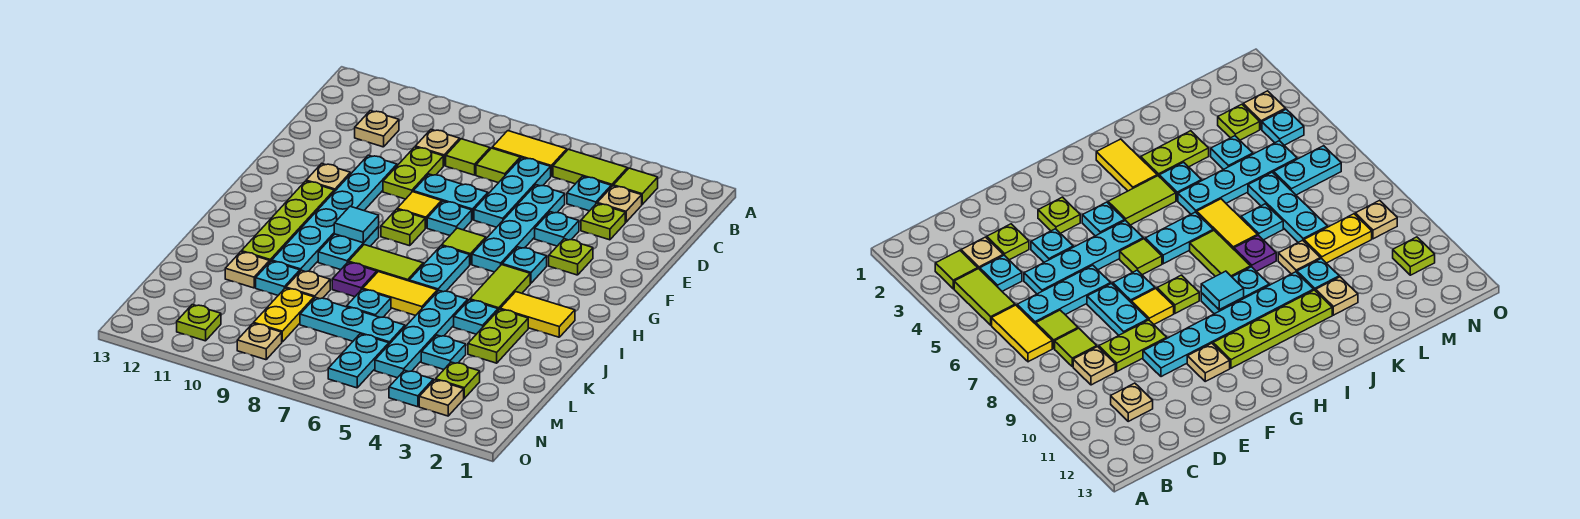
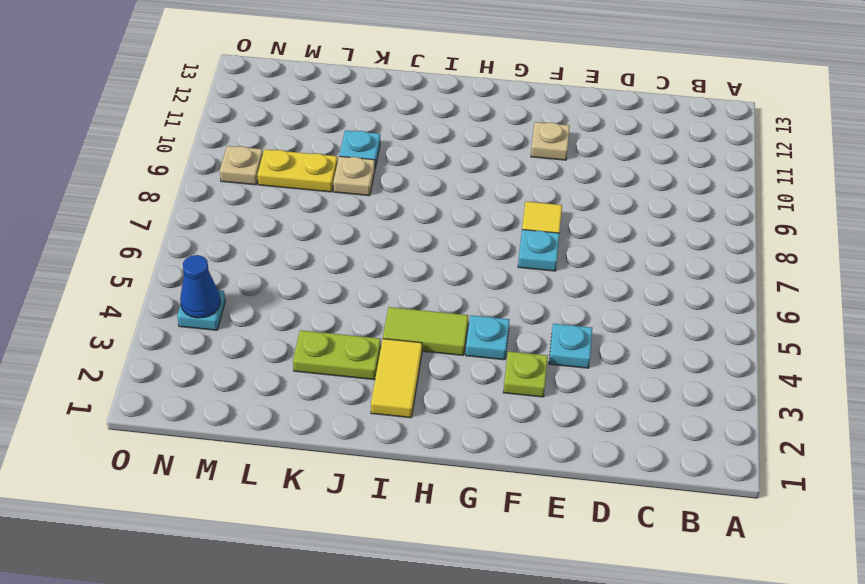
blue 1x1 cone [180,255,220,318] -> none
none -> lime 1x1 tile [613,168,658,204]
none -> lime 1x2 tile [553,149,627,187]
none -> yellow 1x2 tile [492,131,567,176]
none -> tan 1x1 plate [597,186,642,222]

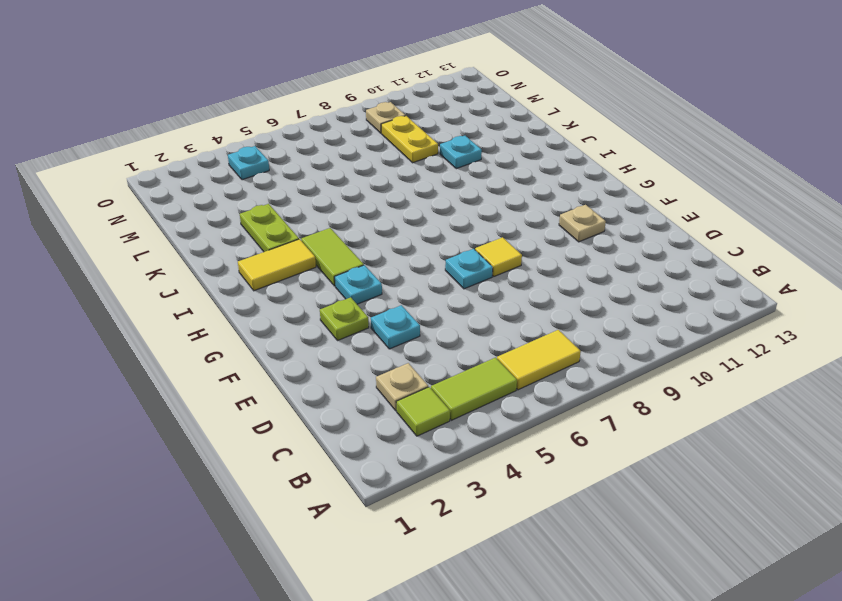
none -> cyan 1x1 plate [567,176,611,211]
none -> cyan 1x3 plate [474,158,551,227]
none -> lime 1x1 tile [476,148,520,183]
none -> lime 1x1 tile [446,139,490,175]

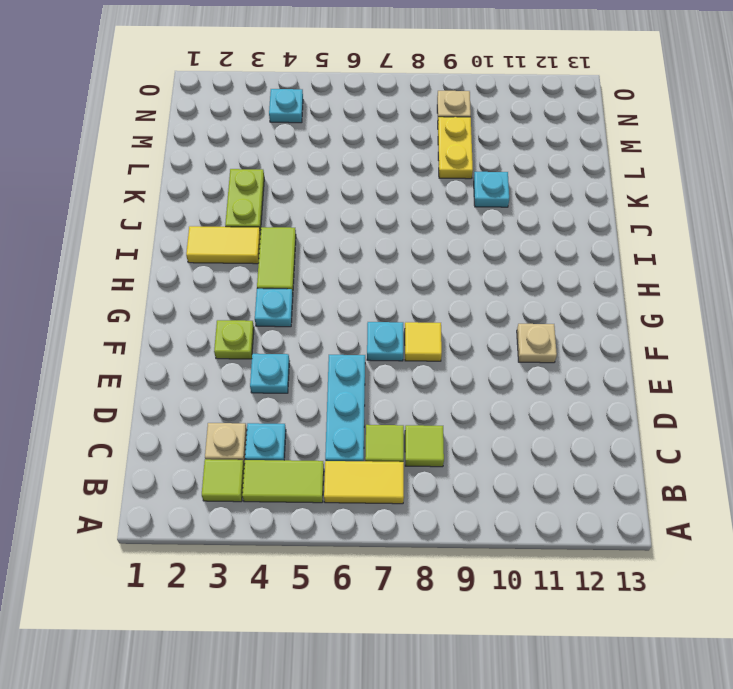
none -> tan 1x1 plate [415,129,460,166]
none -> tan 1x1 plate [355,111,399,147]
none -> lime 1x1 plate [581,203,625,240]
none -> cyan 1x4 plate [472,185,565,272]

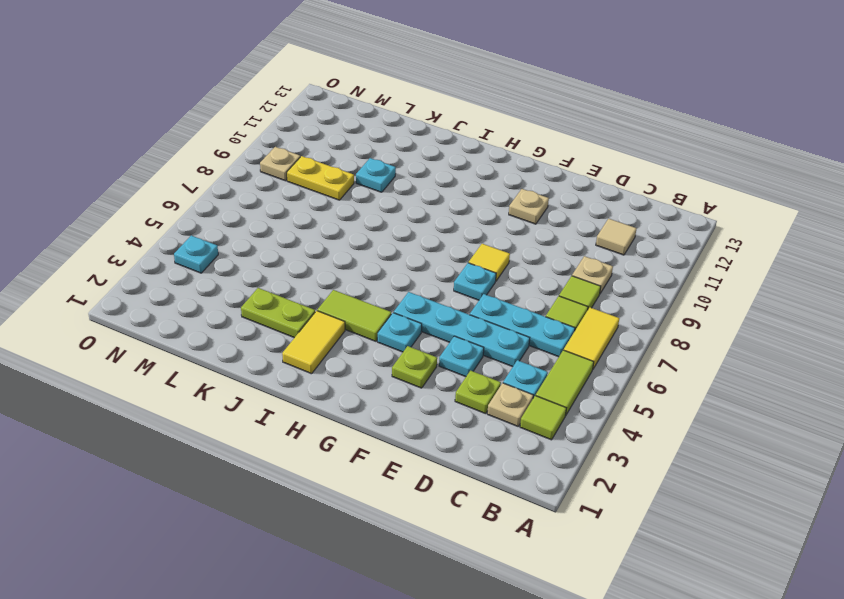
tan 1x1 tile [596,219,637,255] -> tan 1x1 plate [355,111,399,147]
none -> lime 1x2 plate [383,147,443,199]
none -> cyan 1x2 plate [413,174,488,220]
none -> cyan 1x6 plate [272,155,397,272]
none -> lime 1x1 tile [442,228,486,265]

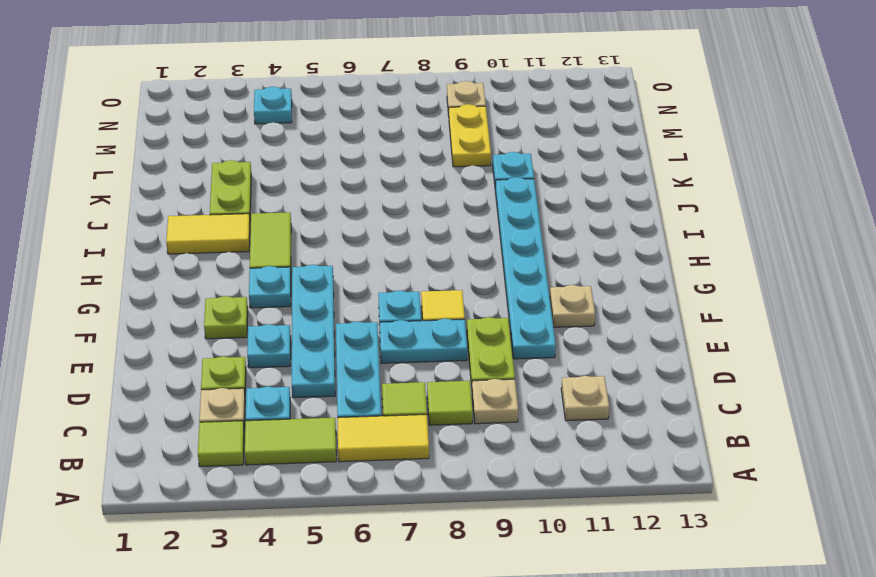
none -> lime 1x1 tile [442,228,486,265]
none -> lime 1x1 plate [381,209,425,246]
none -> lime 1x4 plate [241,181,334,261]
none -> cyan 1x2 plate [409,246,470,292]

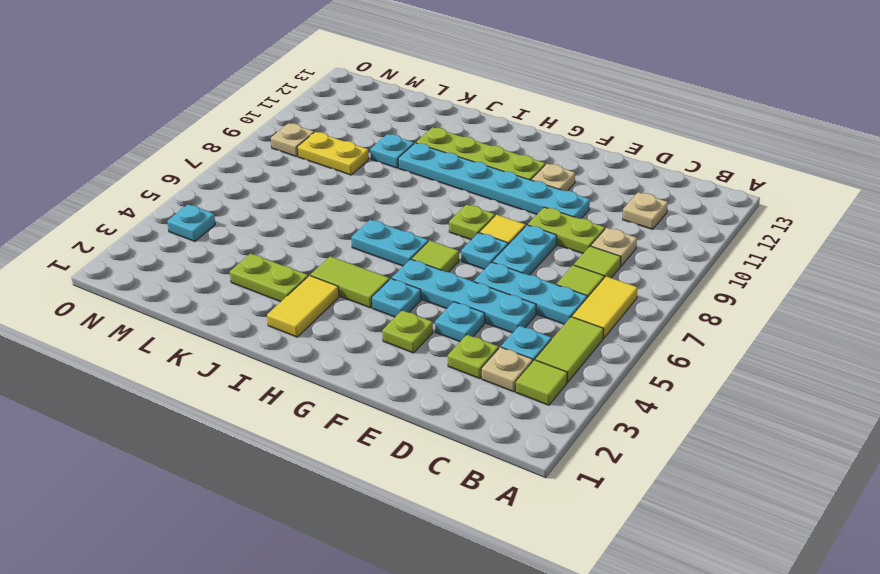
none -> cyan 1x2 plate [318,227,379,270]
none -> lime 1x2 tile [349,245,423,281]
none -> cyan 1x1 plate [454,300,498,334]
none -> cyan 1x4 plate [375,291,468,378]

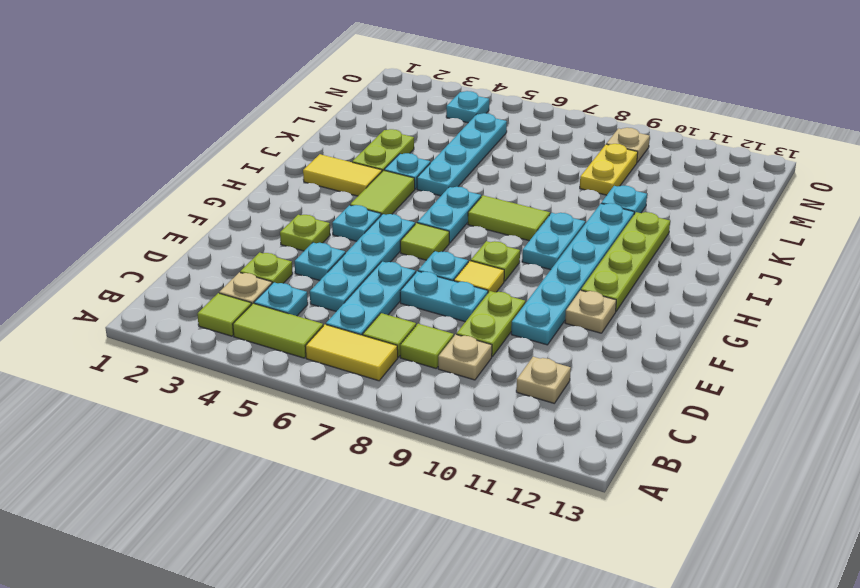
none -> yellow 1x2 tile [363,272,437,316]
none -> purple 1x1 plate [332,262,377,297]
none -> cyan 1x1 plate [347,289,391,317]
none -> tan 1x1 plate [286,270,330,299]

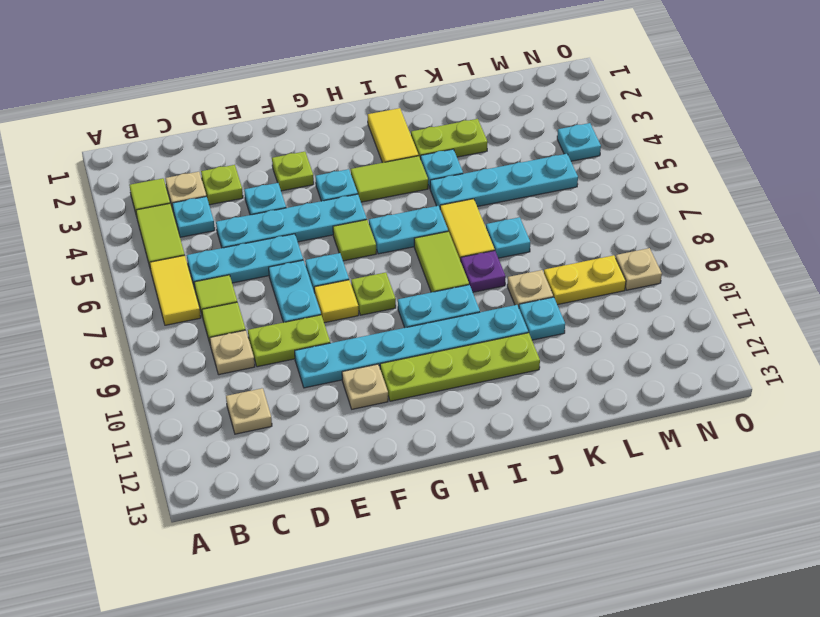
none -> tan 1x1 plate [225,252,270,288]
none -> cyan 1x1 plate [421,335,466,369]
none -> cyan 1x3 plate [300,297,405,344]
none -> lime 1x1 plate [436,362,480,398]

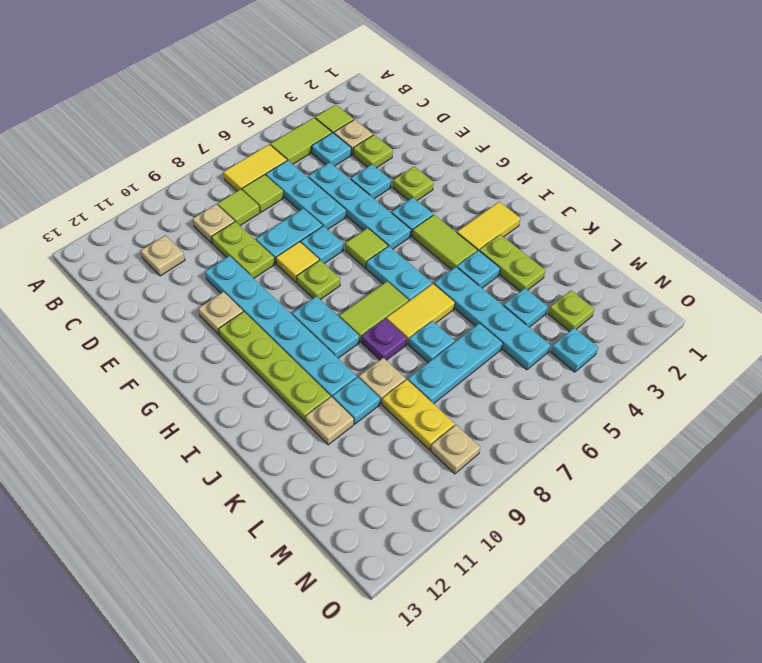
none -> cyan 1x2 plate [328,334,389,388]
none -> tan 1x1 plate [419,380,464,416]
none -> lime 1x1 plate [177,305,221,341]
none -> cyan 1x1 tile [334,206,379,243]

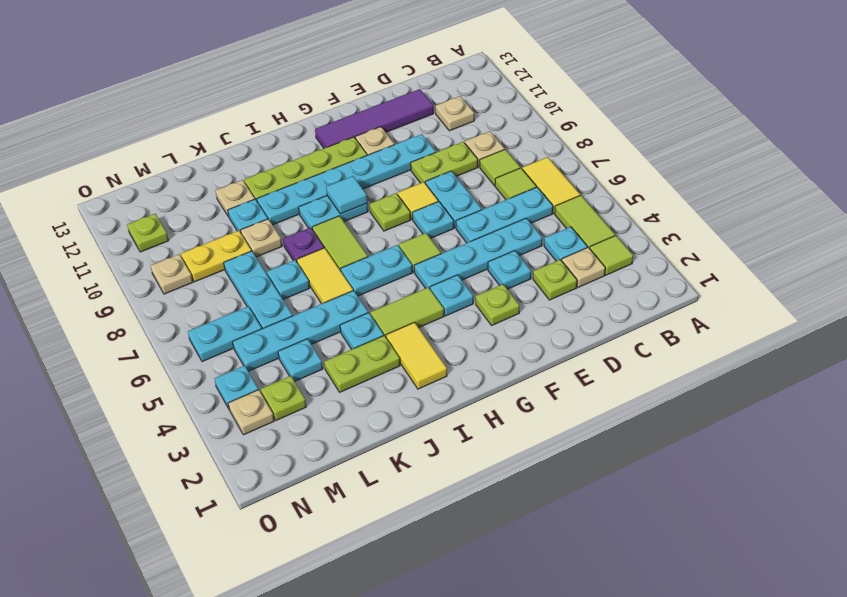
purple 1x4 tile [315,89,434,148] -> none

